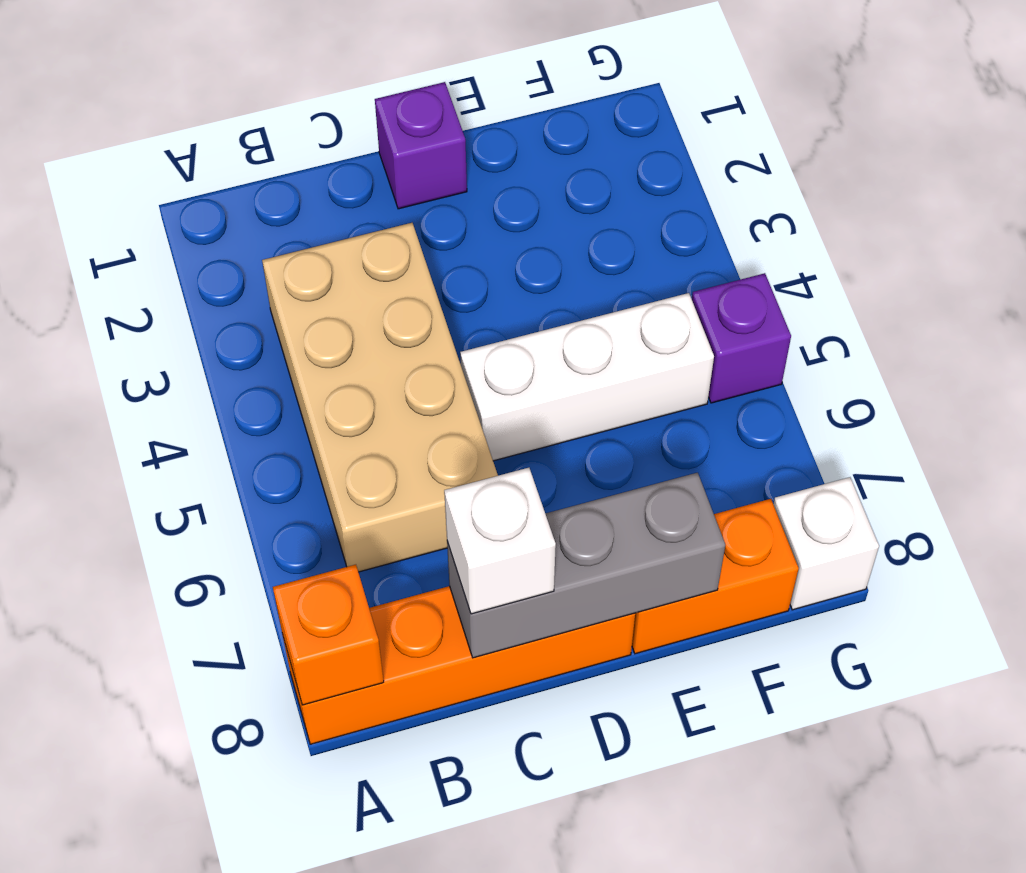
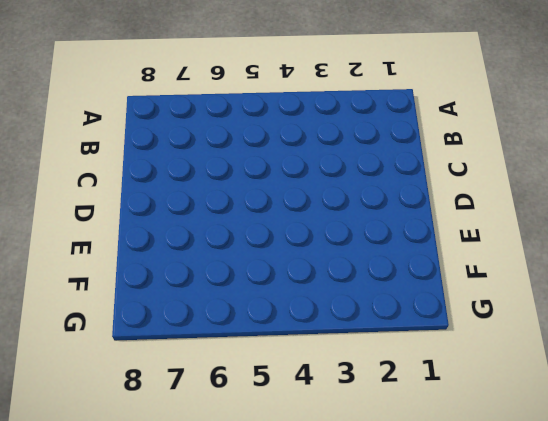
none -> orange 1x4 brick [282,586,635,744]
none -> tan 2x4 brick [262,223,498,572]

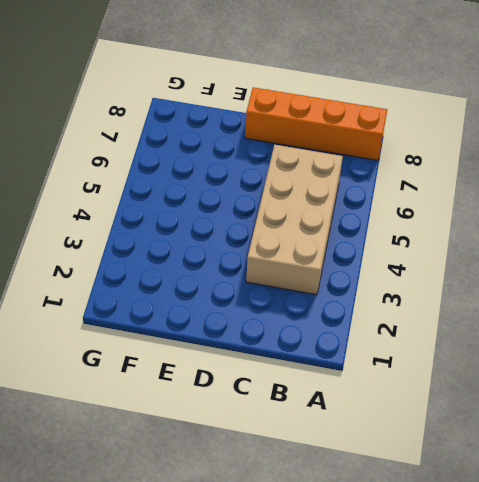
none -> purple 1x1 brick [375,82,467,209]
none -> white 1x3 brick [460,293,714,461]

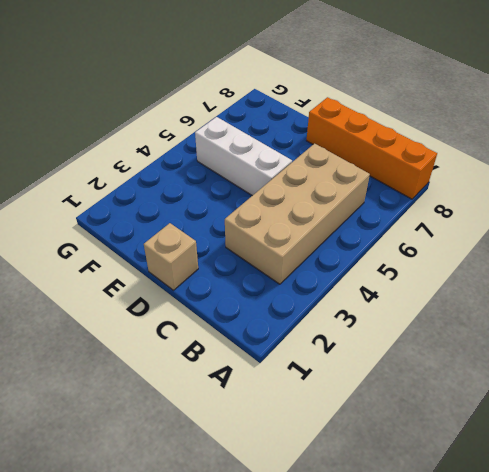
tan 1x1 brick [144,223,198,290] -> purple 1x1 brick [375,82,467,209]
none -> orange 1x2 brick [632,499,799,654]
none -> purple 1x1 brick [692,273,791,403]

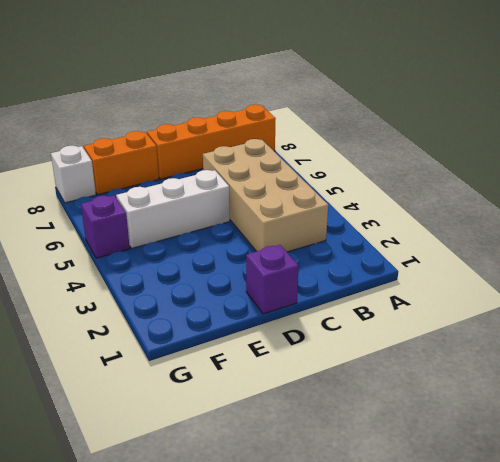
none -> orange 1x1 brick [273,565,384,705]
none -> grey 1x3 brick [447,473,725,658]

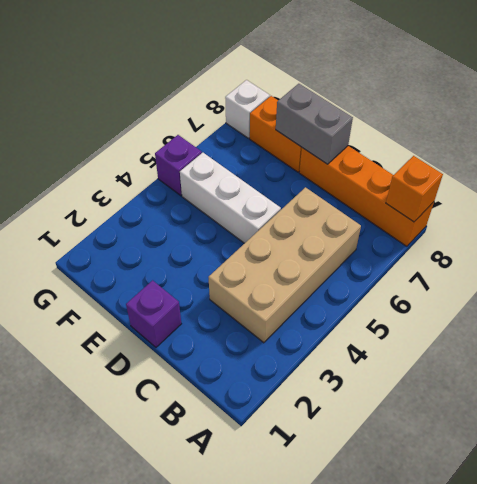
grey 1x2 brick [276,84,353,164] -> grey 1x3 brick [447,473,725,658]
none -> white 1x1 brick [444,468,556,614]

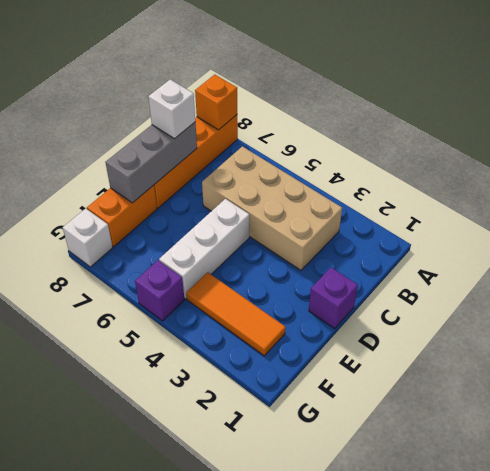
orange 1x3 tile [186,272,286,356] -> none

